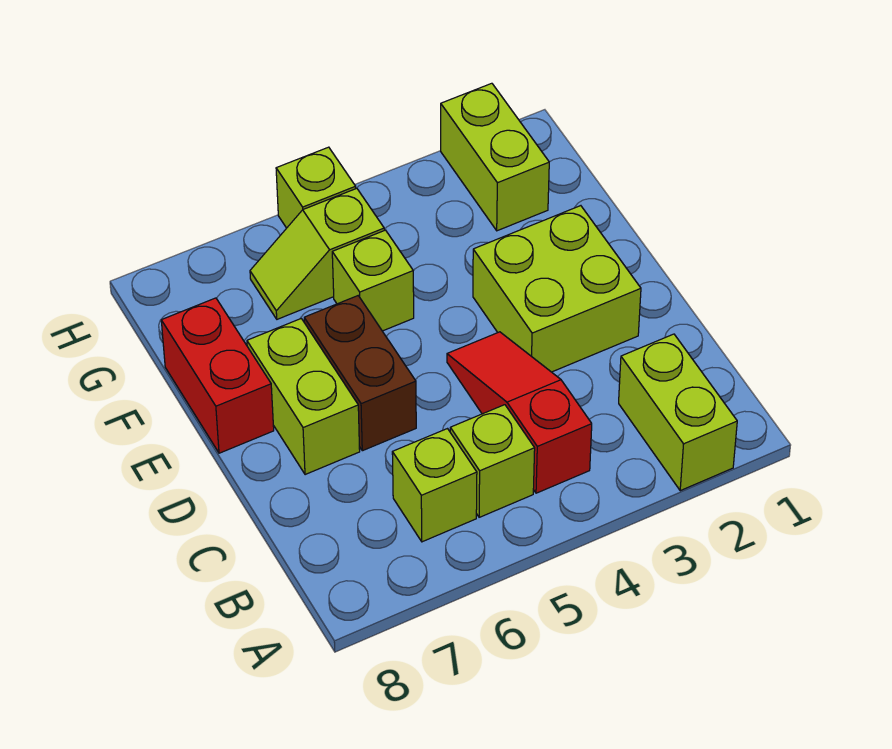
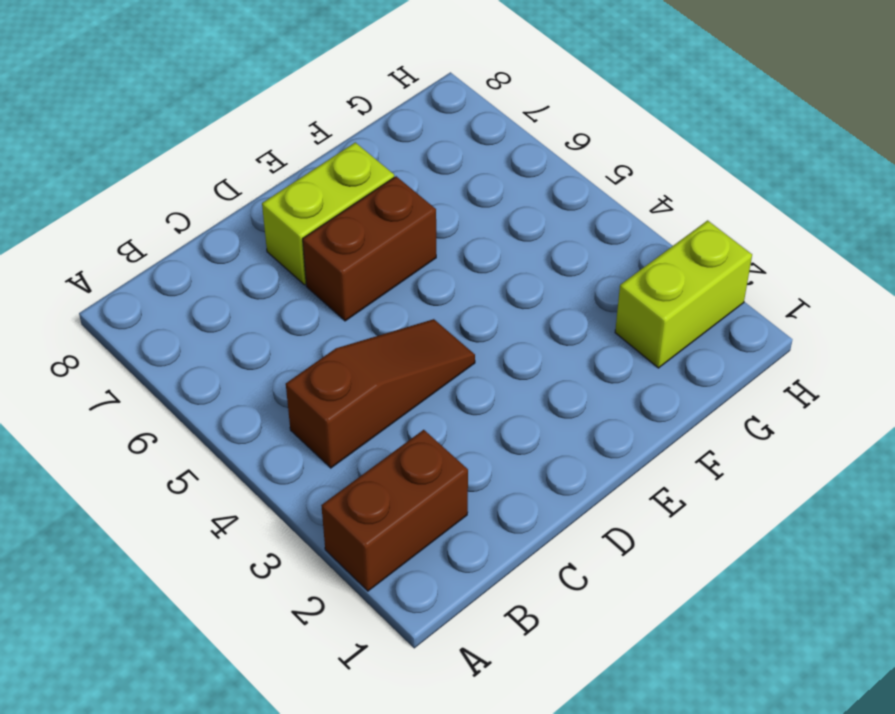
brown 1x2 brick [321,430,468,591] -> lime 1x2 brick [619,334,737,491]
brown 1x3 slope [286,319,475,468] -> red 1x3 slope [447,332,592,493]
none -> lime 1x1 brick [450,405,535,517]
none -> lime 1x1 brick [392,429,477,542]
none -> lime 2x2 brick [473,206,641,372]

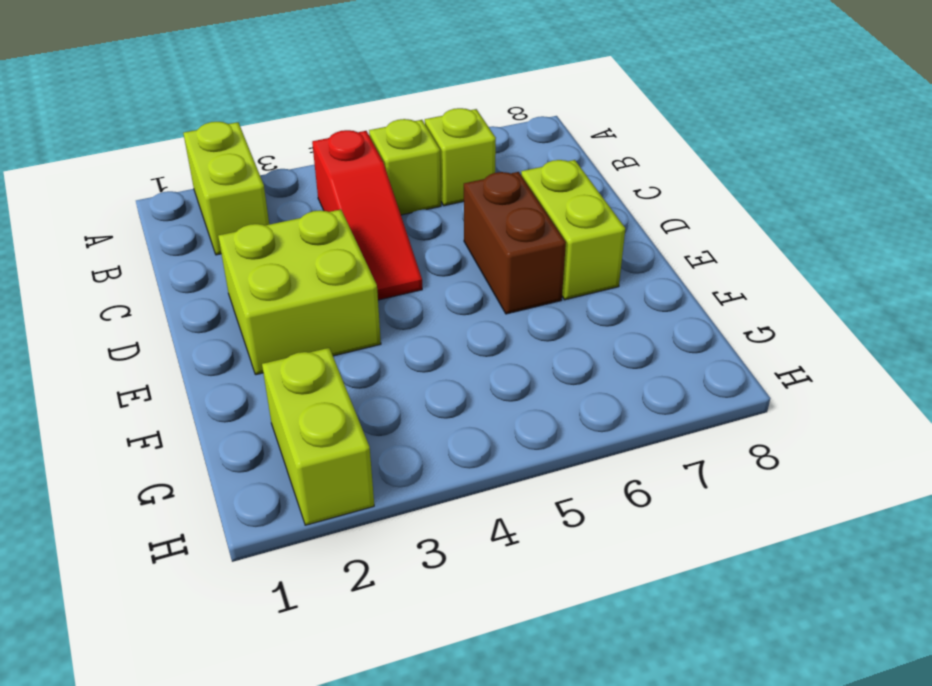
none -> red 1x2 brick [161,298,274,453]
none -> lime 1x1 brick [332,230,414,331]
none -> lime 1x2 slope [250,188,384,319]

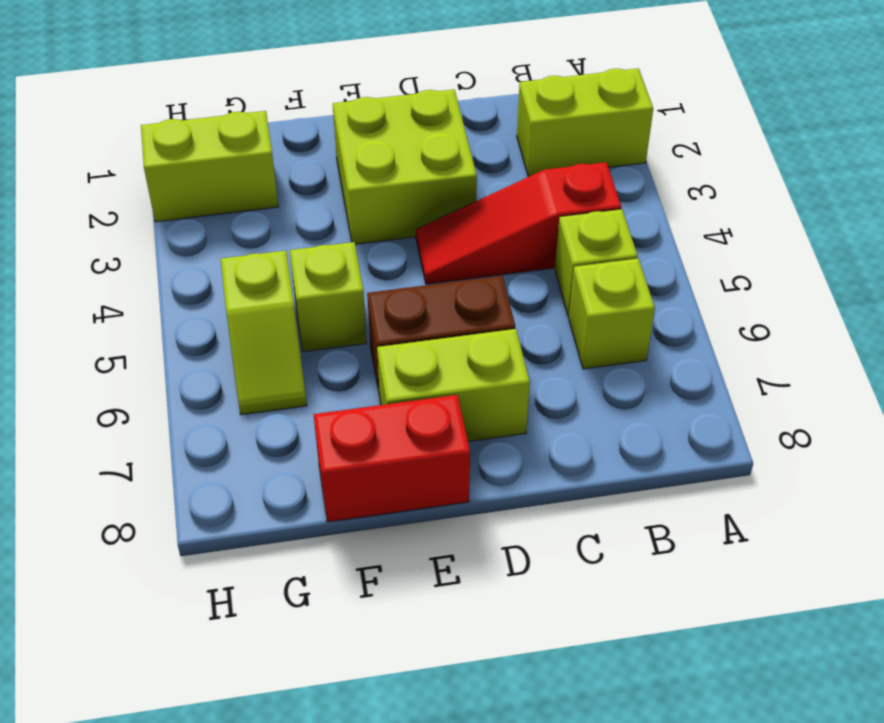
none -> lime 1x1 brick [276,147,356,228]

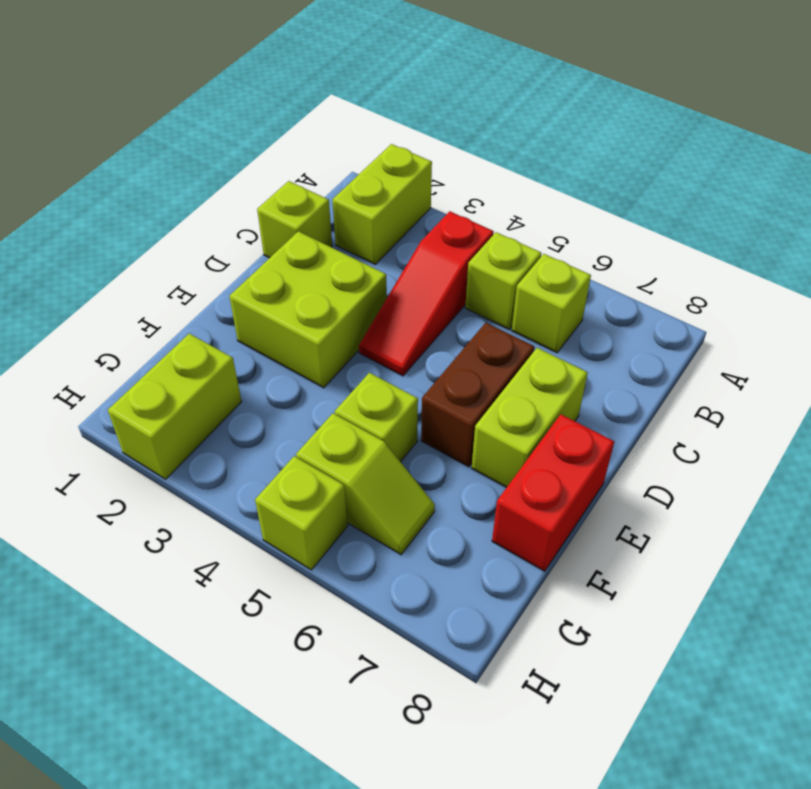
lime 1x1 brick [257,181,332,258] -> none

